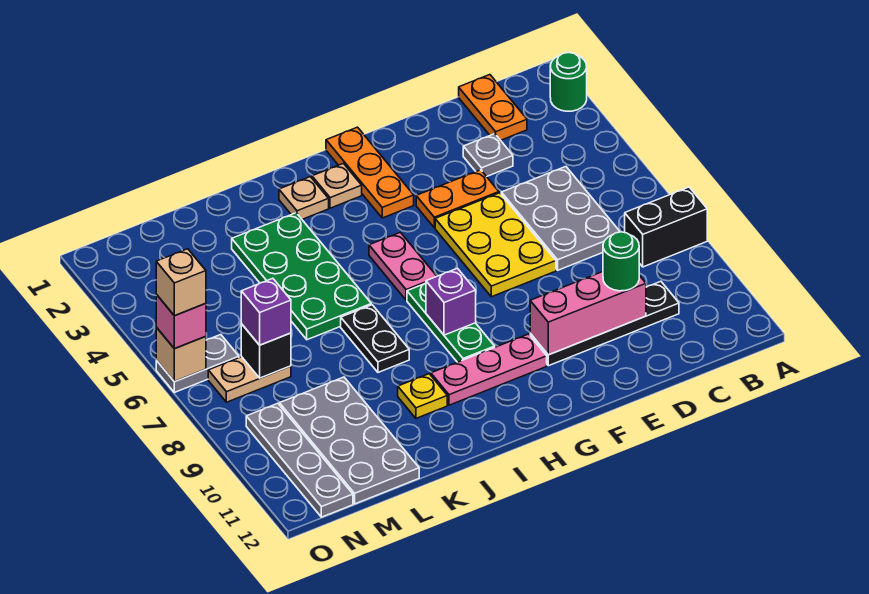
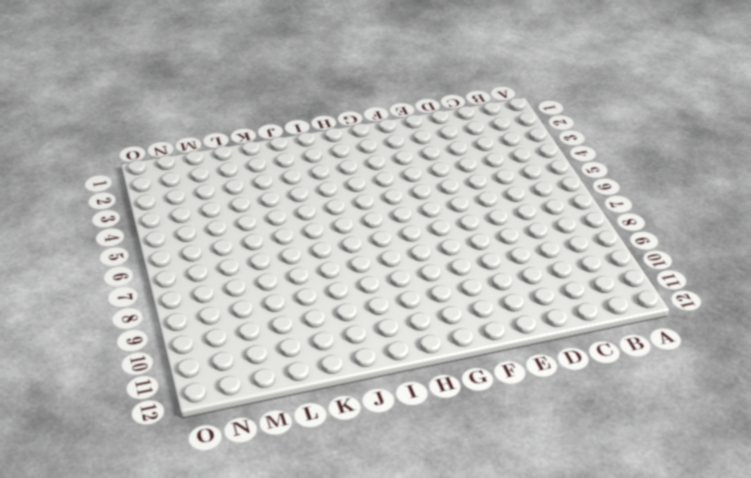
none -> green 1x1 round brick [550,53,587,111]
none -> black 1x2 brick [625,187,707,267]
none -> orange 1x2 plate [459,75,527,140]

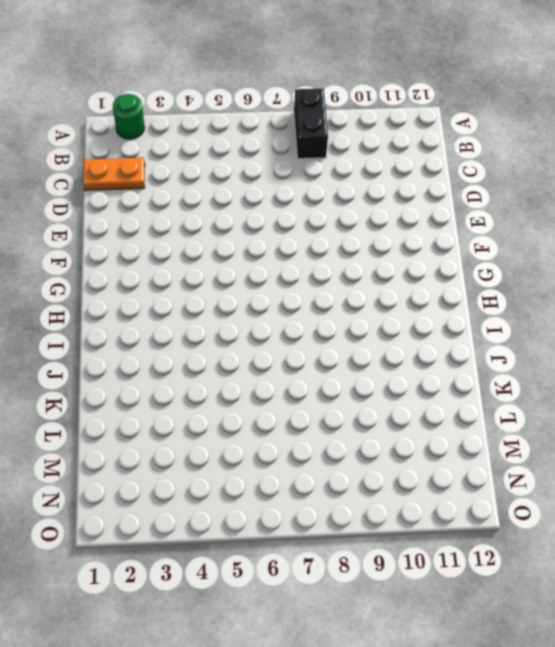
none -> grey 2x3 plate [501,167,620,270]
none -> black 1x4 plate [530,281,679,366]
none -> grey 1x1 plate [463,134,513,177]

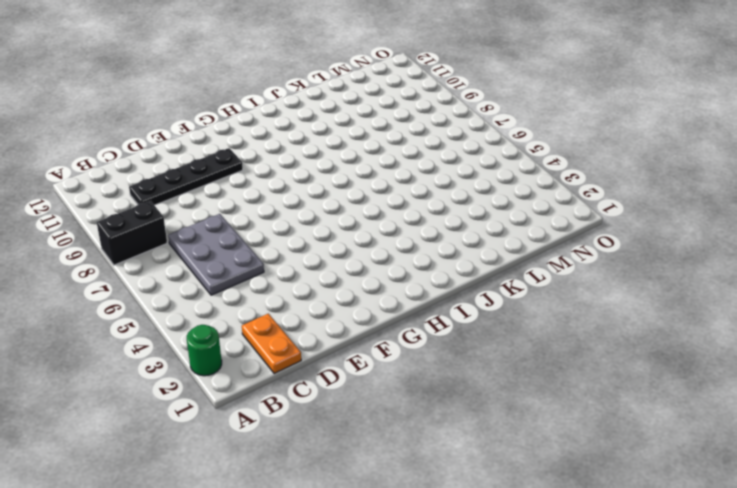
none -> grey 1x1 plate [463,134,513,177]
none -> orange 1x2 plate [416,170,499,228]
none -> yellow 2x3 plate [435,193,556,297]

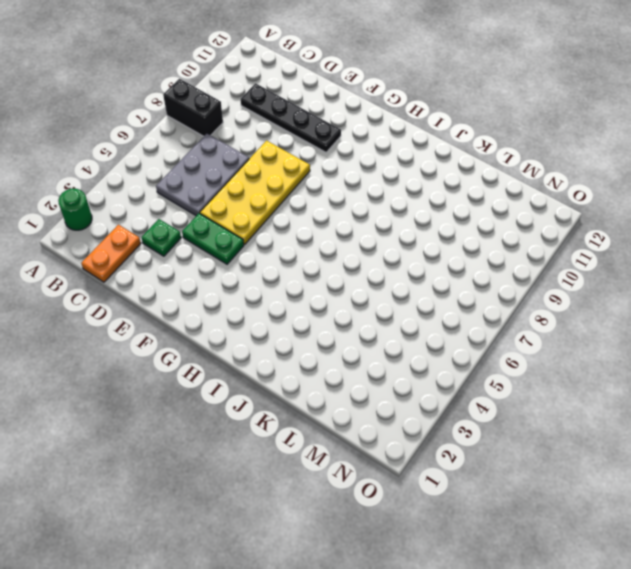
green 1x1 plate [142,219,181,256] -> grey 1x1 plate [463,134,513,177]
green 1x2 plate [182,213,244,264] -> orange 1x2 plate [416,170,499,228]
yellow 2x4 plate [200,141,310,245] -> yellow 2x3 plate [435,193,556,297]
none -> orange 1x3 plate [326,127,414,218]
none -> pink 1x3 plate [431,334,547,405]
none -> tan 1x1 plate [312,163,362,208]

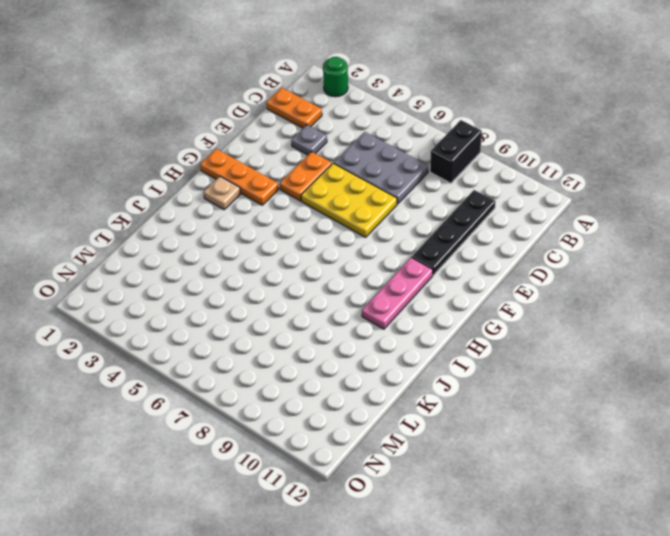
none -> pink 1x2 plate [369,232,437,300]
none -> green 1x3 plate [407,283,495,362]
none -> tan 1x1 plate [279,177,329,219]

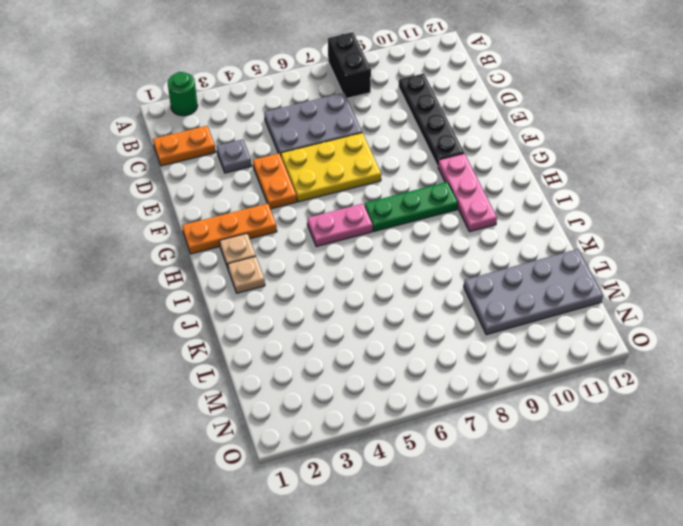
none -> green 2x4 plate [232,213,371,340]
none -> black 1x2 plate [341,305,409,372]
none -> yellow 1x1 plate [398,374,447,418]

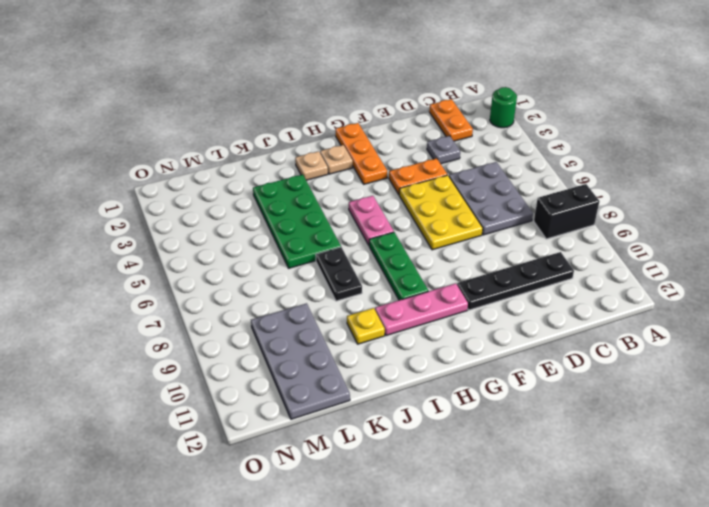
none -> tan 1x2 plate [208,357,291,402]
none -> grey 1x2 plate [156,335,239,392]
none -> grey 1x4 plate [246,403,353,517]

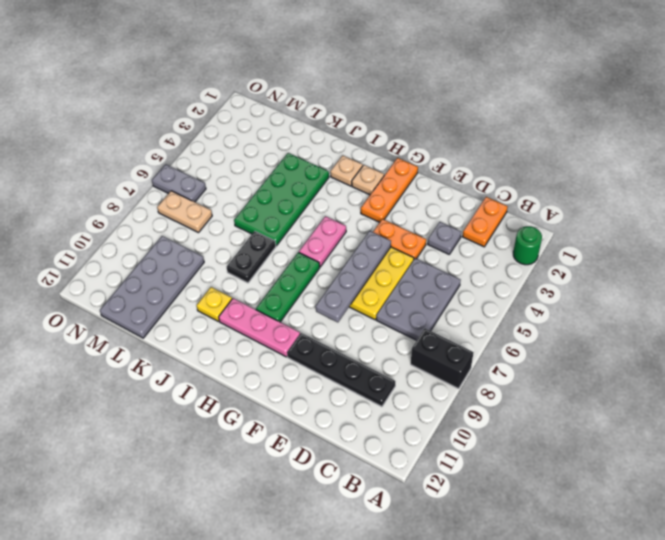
grey 1x4 plate [316,231,391,322] -> grey 1x4 plate moved to [246,403,353,517]
none -> pink 1x3 brick [530,272,646,355]
none -> purple 1x1 brick [426,268,476,335]
none -> black 1x1 brick [241,324,291,378]

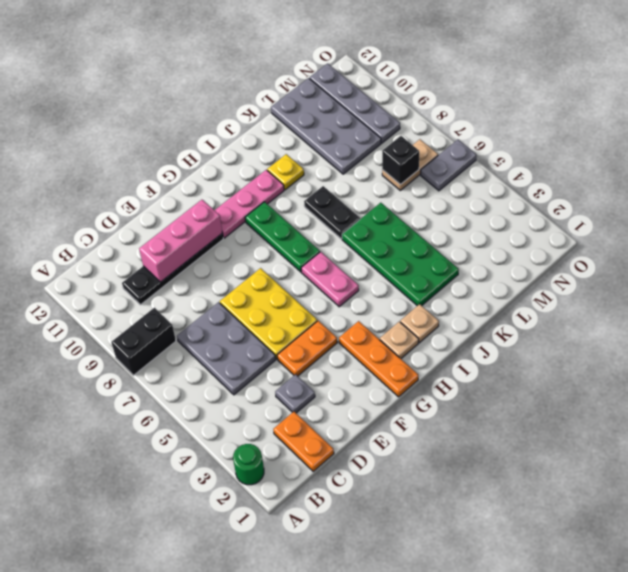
none -> purple 1x1 brick [426,268,476,335]
none -> tan 1x1 brick [156,327,206,382]
none -> green 1x1 round brick [603,232,639,291]

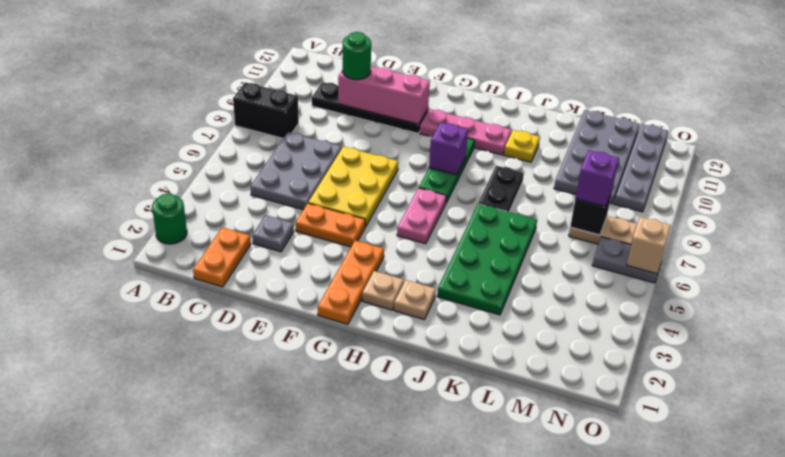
none -> pink 1x1 brick [156,295,206,349]
none -> tan 1x1 brick [156,249,206,316]

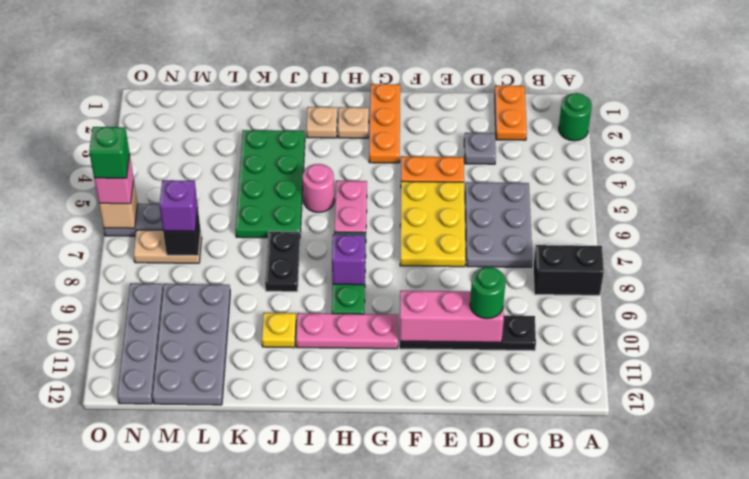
pink 1x1 round brick [302,164,334,212] -> none
green 1x1 brick [89,127,130,178] -> tan 1x1 brick [156,249,206,316]

